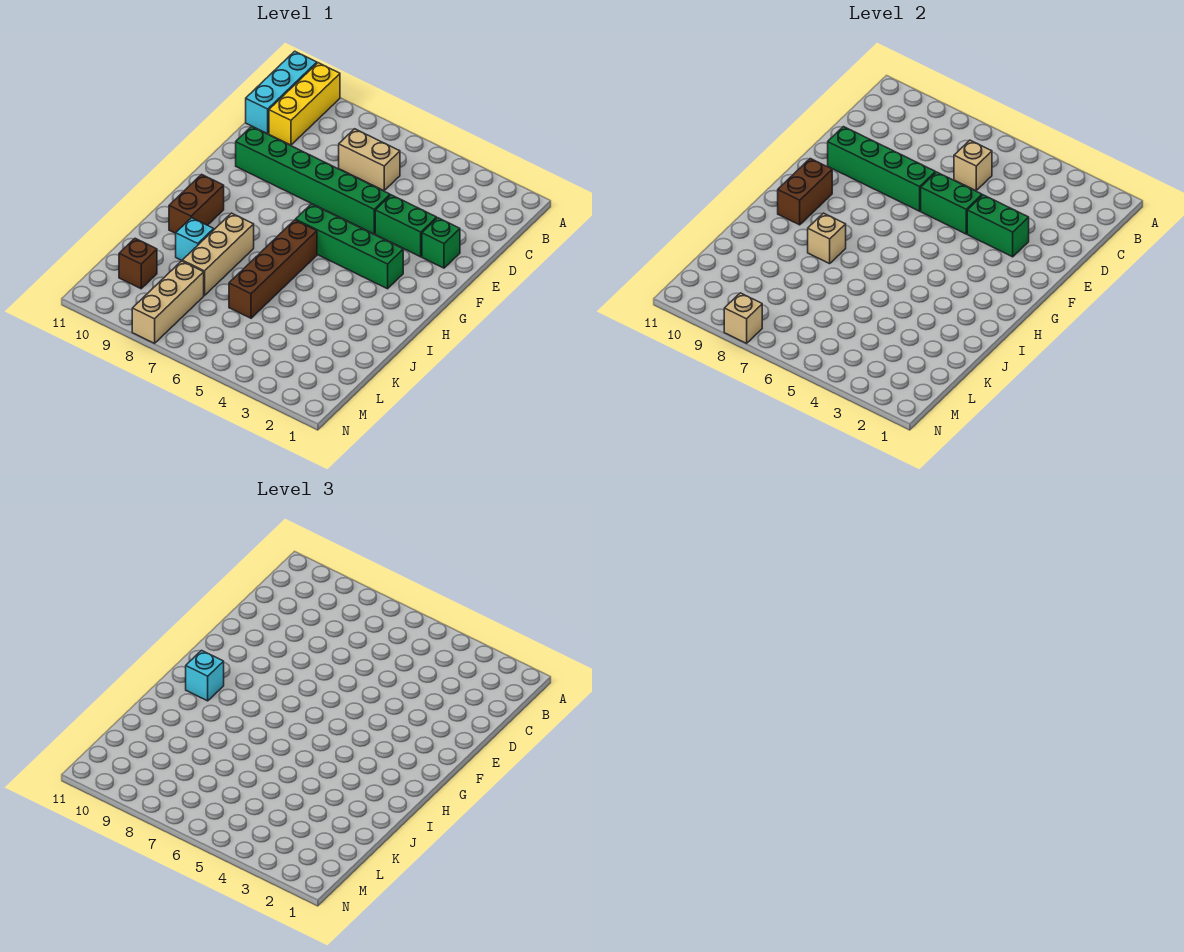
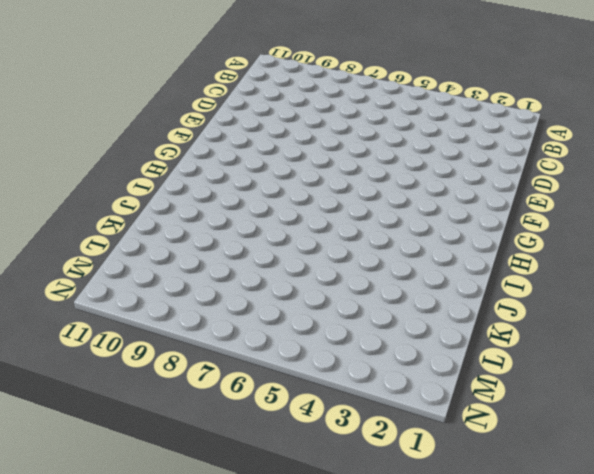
none -> yellow 1x3 brick [269,63,340,145]
none -> cyan 1x3 brick [246,51,317,134]
none -> tan 1x2 brick [339,129,400,191]

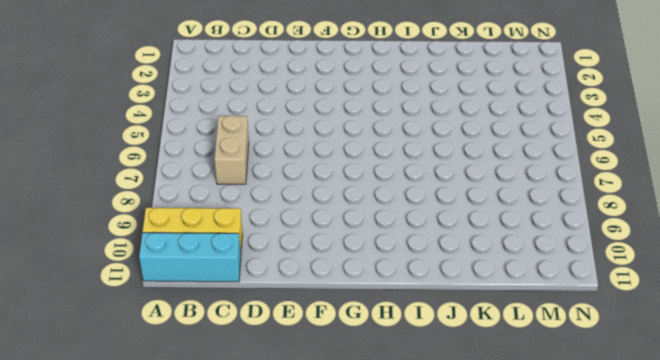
none -> green 1x1 brick [422,218,460,268]
none -> green 1x2 brick [375,195,437,257]
none -> green 1x6 brick [236,127,390,234]

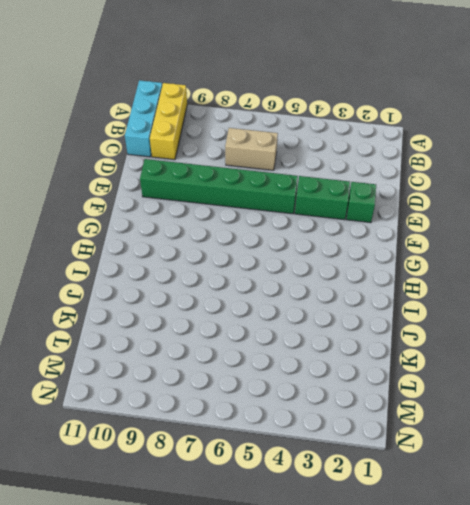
none -> green 1x4 brick [295,204,403,289]
none -> brown 1x4 brick [229,220,317,318]
none -> brown 1x2 brick [169,174,224,233]

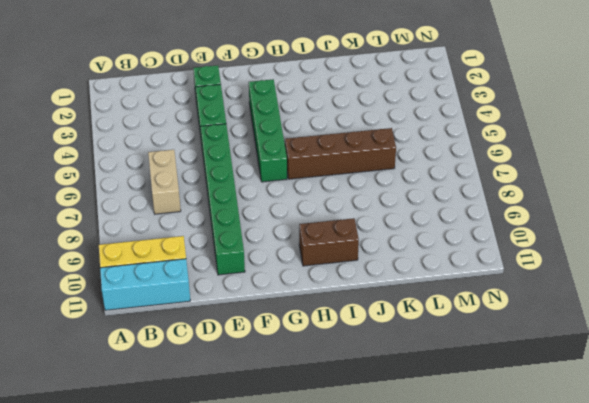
none -> tan 1x3 brick [182,213,254,296]
none -> cyan 1x1 brick [176,218,214,260]
none -> tan 1x3 brick [132,261,204,343]

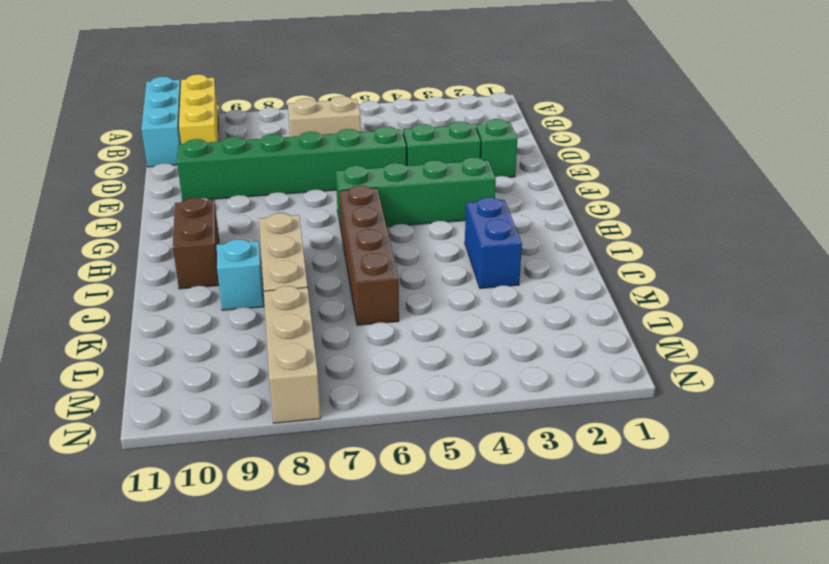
blue 1x2 brick [465,197,522,288] -> none
none -> brown 1x1 brick [119,238,157,289]
none -> tan 1x1 brick [954,140,992,191]
none -> green 1x2 brick [967,195,1029,257]

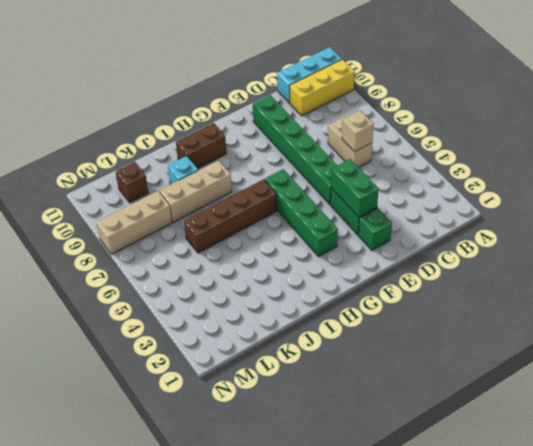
none -> green 1x2 brick [921,172,982,234]
none -> green 1x4 brick [828,127,935,211]
none -> brown 1x2 brick [778,159,832,225]

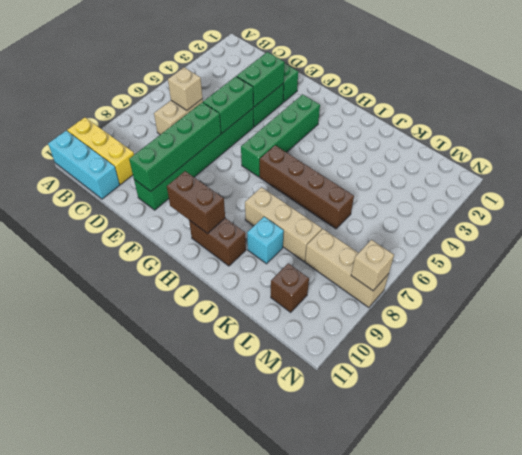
none -> tan 1x1 brick [808,213,846,264]
none -> cyan 1x1 brick [186,650,224,701]

